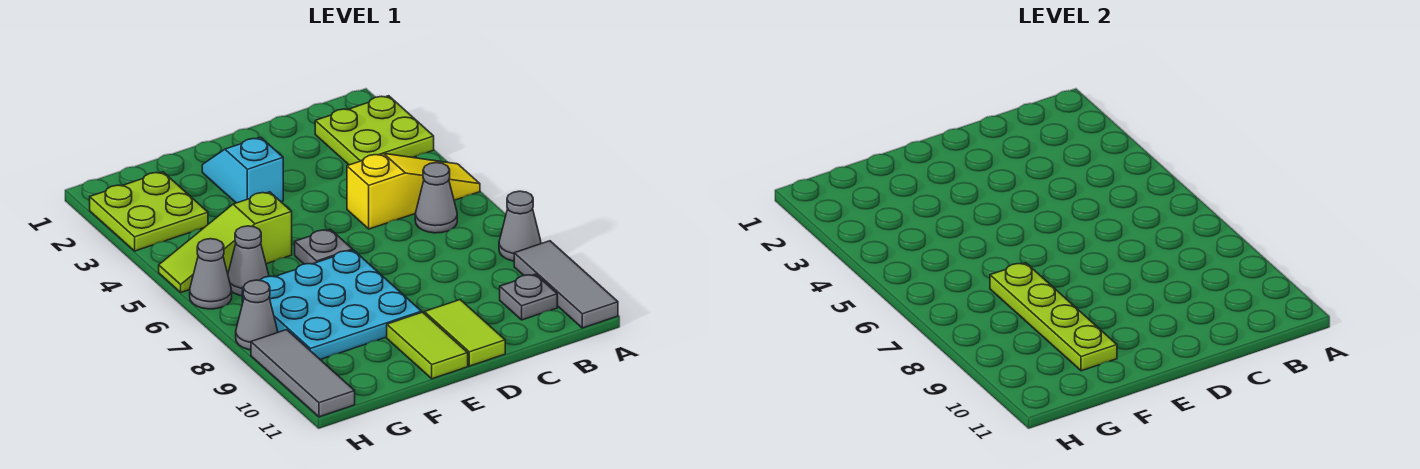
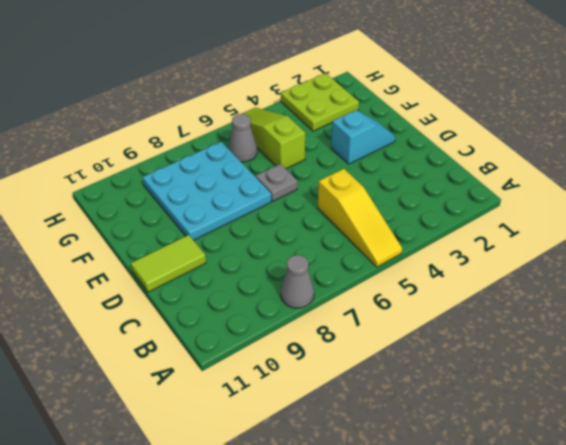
none -> lime 2x2 plate [315,96,434,165]
none -> grey 1x3 tile [514,241,618,328]
none -> grey 1x1 cone [415,163,457,233]

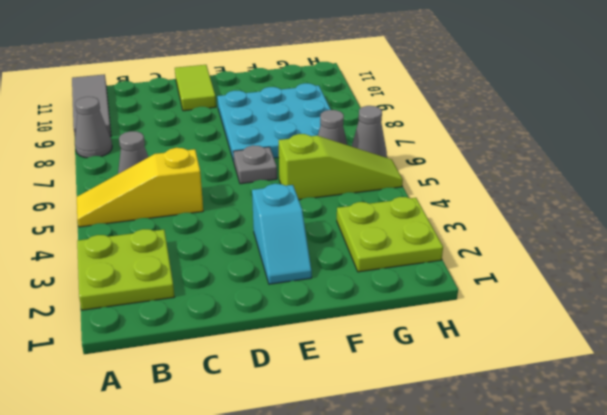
none -> grey 1x1 plate [500,274,557,320]
none -> lime 1x2 tile [387,312,468,379]
none -> grey 1x1 cone [236,280,278,350]

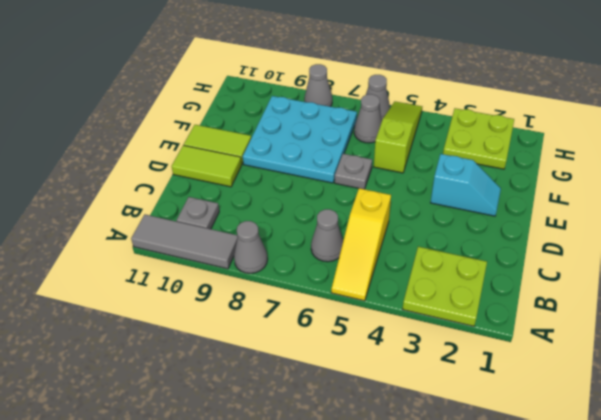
none -> grey 1x3 tile [251,330,355,417]
none -> lime 1x4 plate [990,263,1117,371]

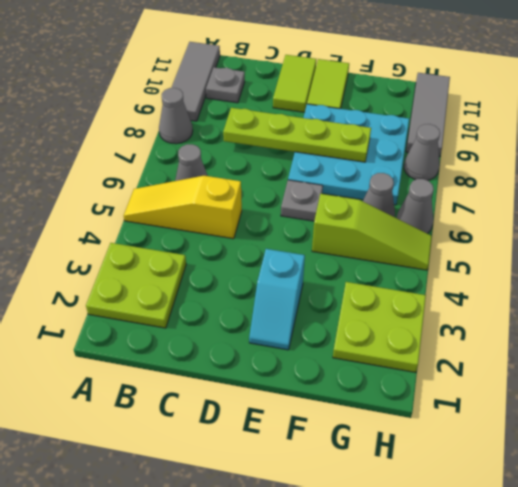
lime 1x4 plate [223,108,371,162] -> lime 1x4 plate turned to [990,263,1117,371]

